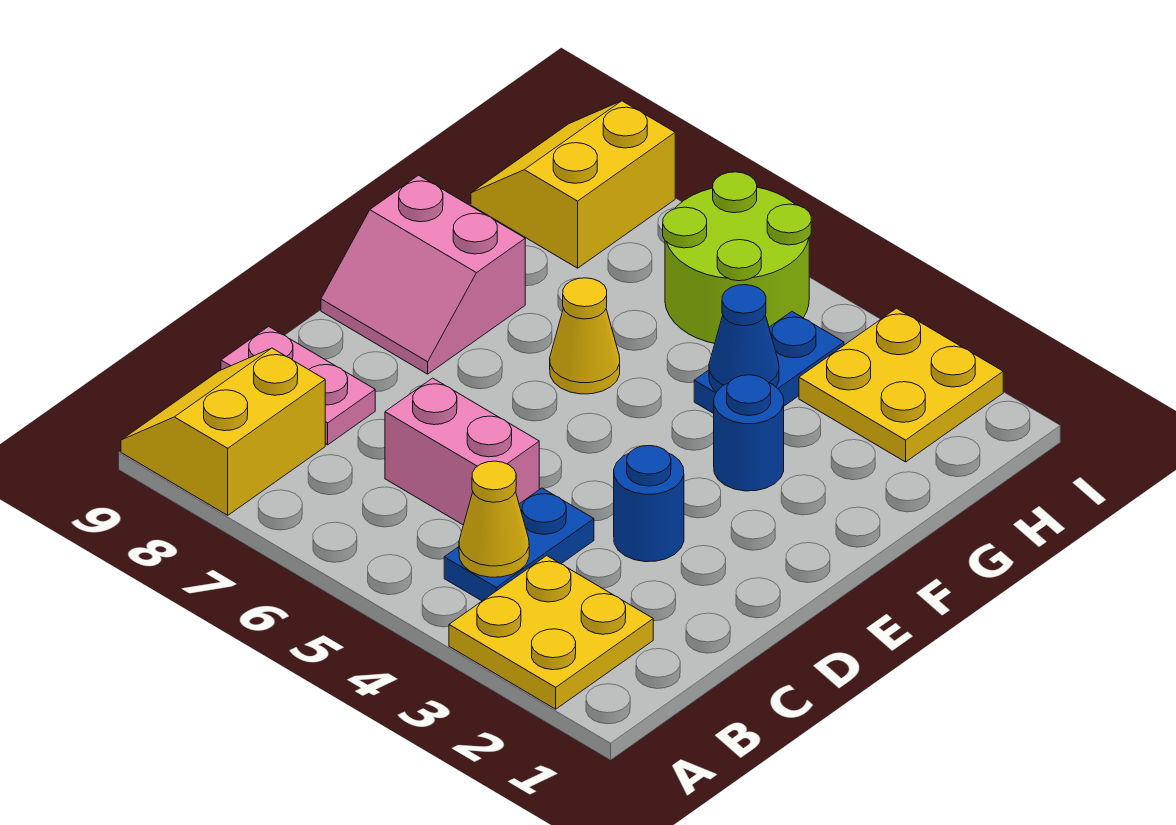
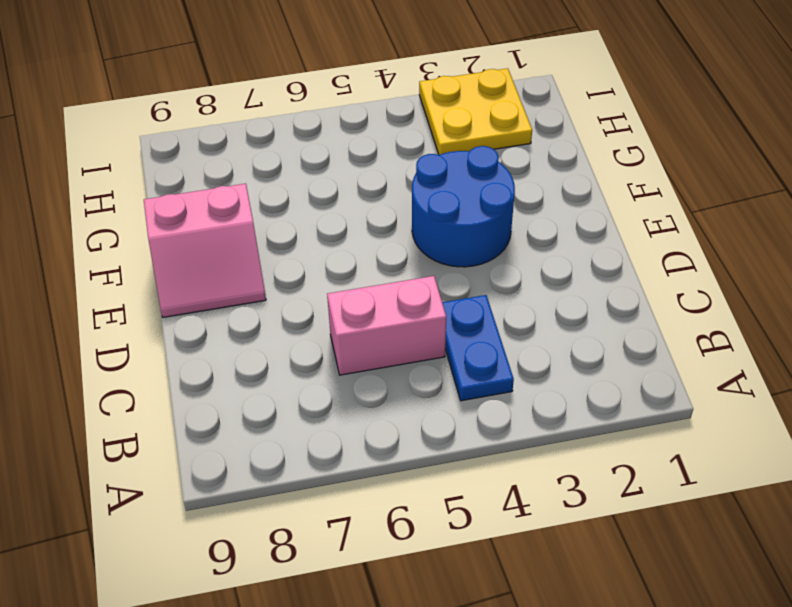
blue 2x2 round brick [412,146,515,267] -> blue 1x1 round brick [714,375,784,491]
none -> yellow 2x2 plate [449,556,653,709]
none -> yellow 2x2 slope [121,348,325,515]
none -> pink 1x2 plate [221,326,375,445]

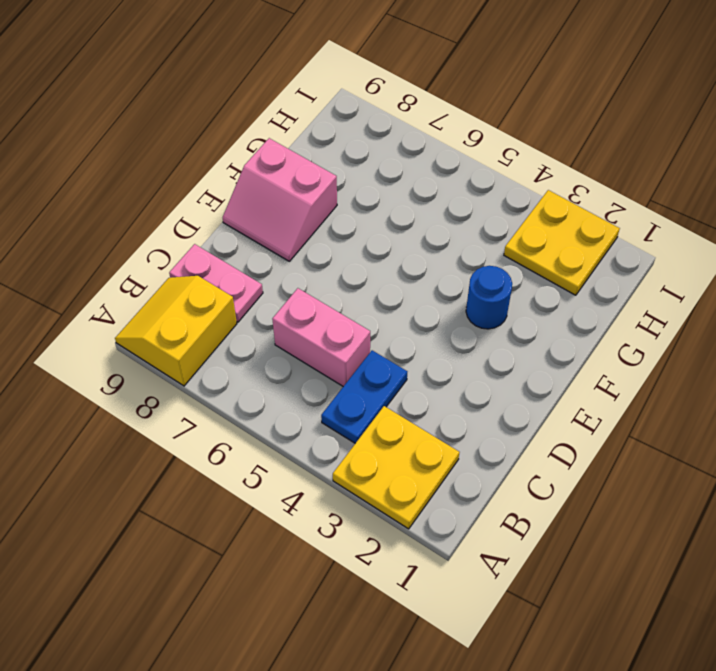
none -> blue 1x1 round brick [614,446,684,562]
none -> yellow 1x1 cone [550,278,620,394]
none -> blue 1x2 plate [694,312,844,413]

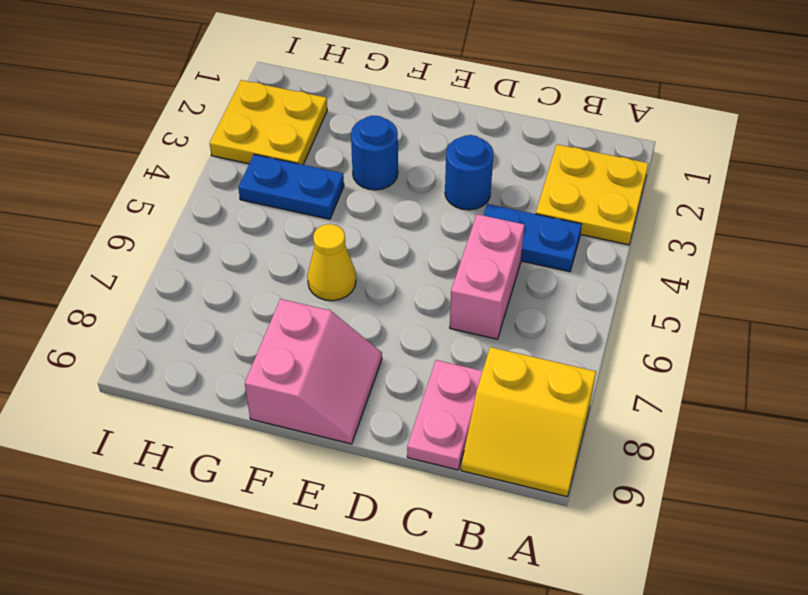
none -> lime 2x2 round brick [663,172,811,344]
none -> yellow 2x2 slope [471,101,675,268]
none -> yellow 1x1 cone [459,461,529,577]

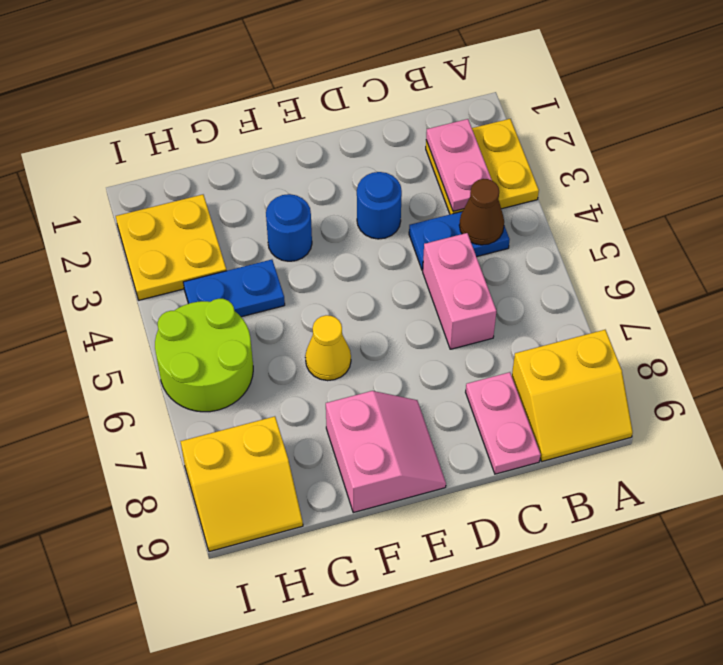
pink 1x2 plate [426,119,492,211] -> none
brown 1x1 cone [459,179,504,245] -> yellow 1x1 cone [459,461,529,577]
none -> blue 1x1 cone [709,285,779,392]

